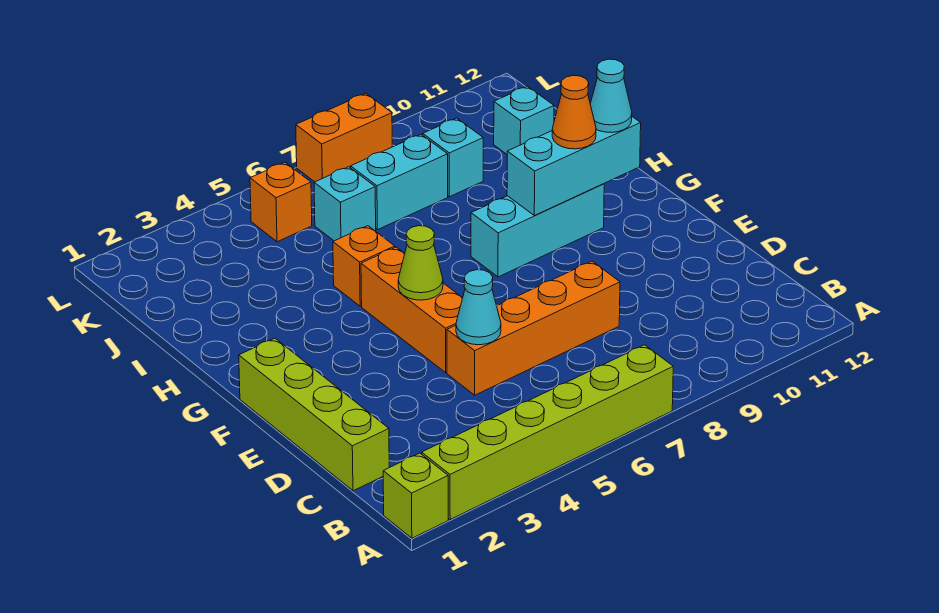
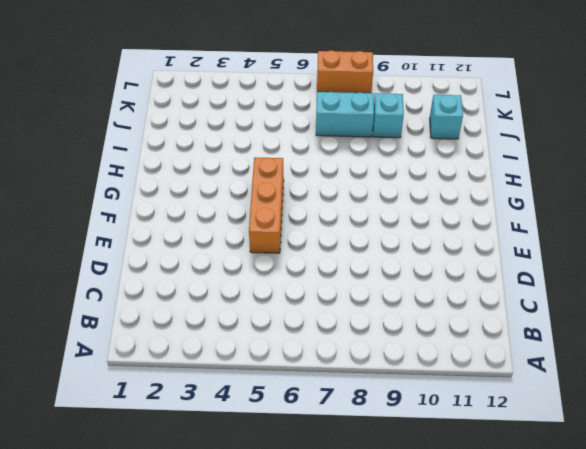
none -> lime 1x1 brick [383,453,448,538]
none -> lime 1x6 brick [422,345,673,519]
none -> lime 1x4 brick [239,338,389,491]

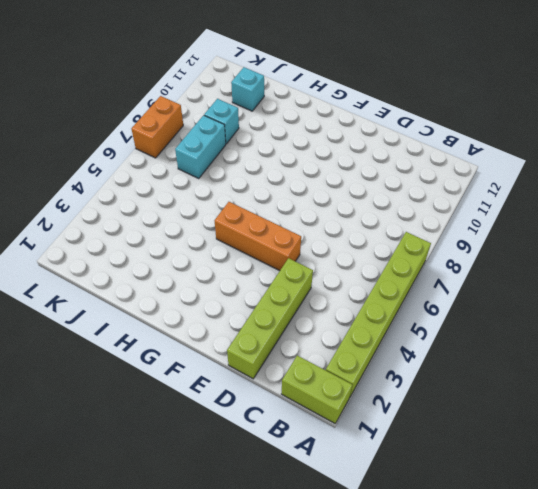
lime 1x2 brick [281,355,352,423] -> lime 1x1 brick [383,453,448,538]
lime 1x4 brick [227,258,313,379] -> lime 1x4 brick turned to [239,338,389,491]
none -> orange 1x4 brick [447,261,620,395]
none -> cyan 1x3 brick [471,184,604,277]
none -> orange 1x1 brick [333,226,395,306]

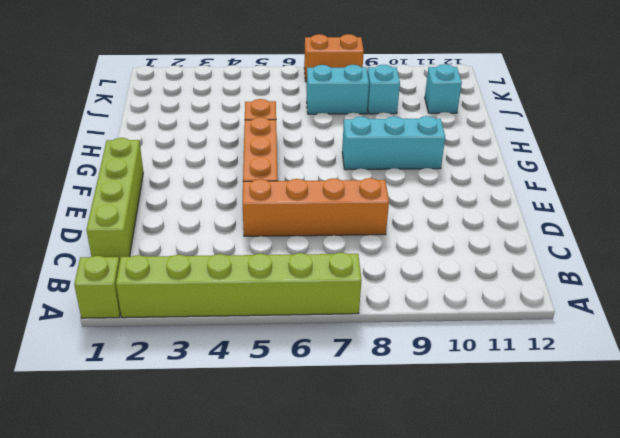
none -> cyan 1x1 brick [314,167,376,241]
none -> orange 1x1 brick [250,162,312,242]
none -> cyan 1x1 cone [456,270,501,345]

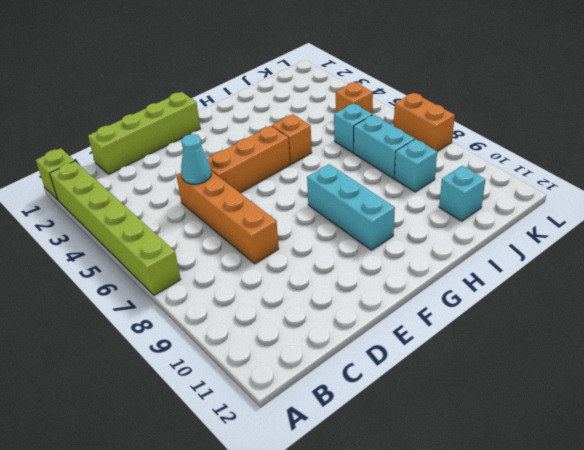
none -> lime 1x1 cone [398,226,443,300]
none -> cyan 1x3 brick [507,117,641,216]
none -> orange 1x1 cone [552,76,596,149]

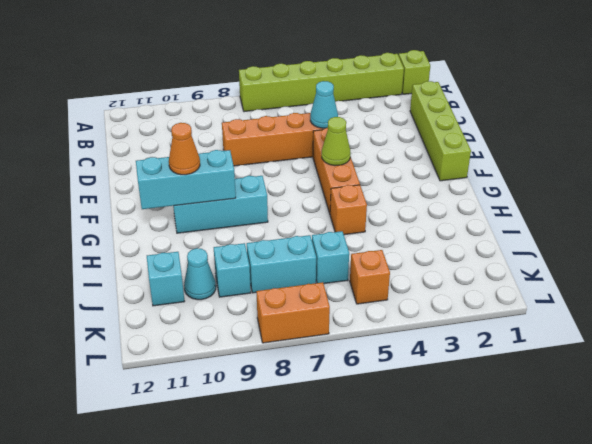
cyan 1x1 cone [184,248,216,300] -> cyan 1x1 cone moved to [590,59,632,132]

